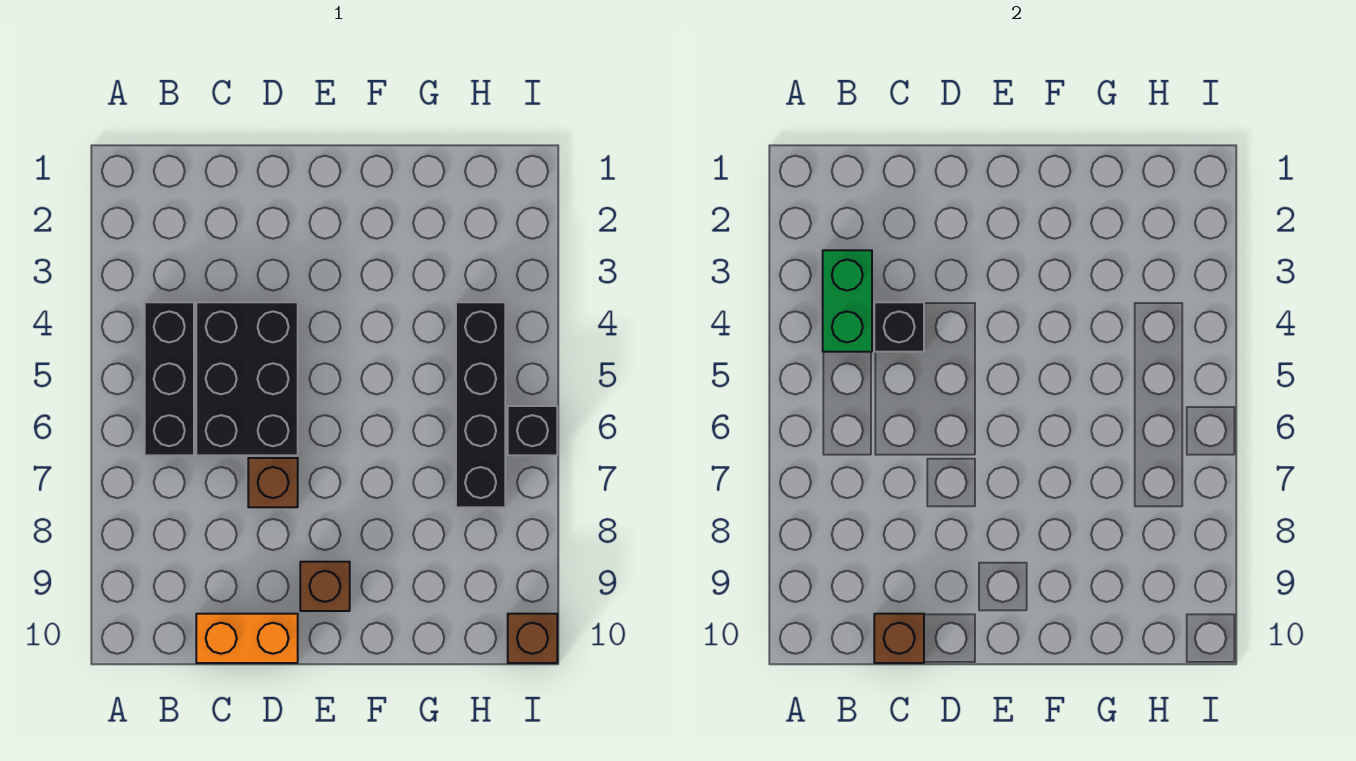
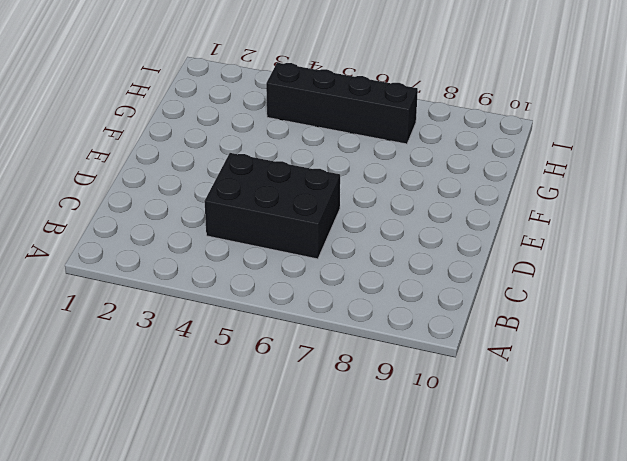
none -> black 1x3 brick [145,302,194,455]
none -> orange 1x2 brick [196,614,298,663]

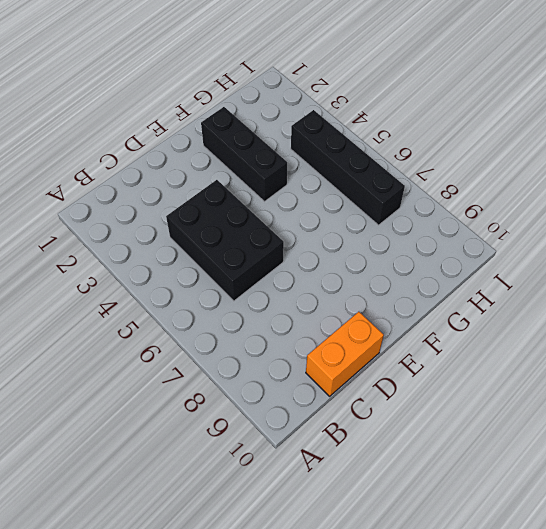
black 1x3 brick [201,107,287,202] -> black 1x3 brick moved to [145,302,194,455]
none -> brown 1x1 brick [248,458,298,507]
none -> brown 1x1 brick [300,562,350,611]

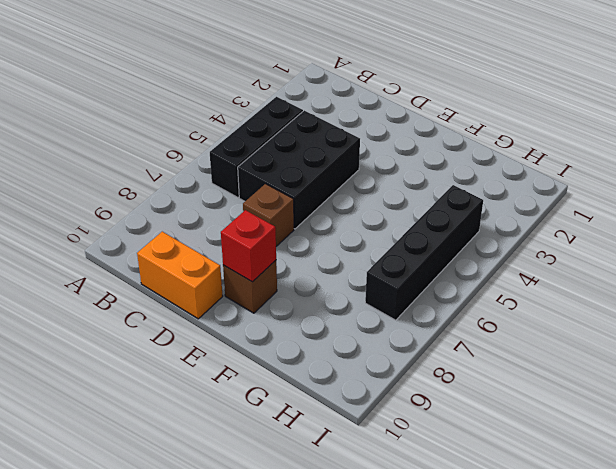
red 1x1 brick [221,210,276,282] -> none
none -> black 1x1 brick [508,406,557,455]
none -> brown 1x1 brick [508,614,557,663]

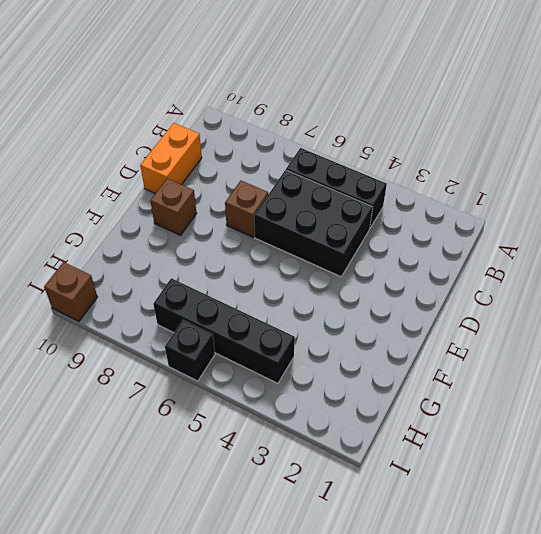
none -> green 1x2 brick [823,250,872,352]
none -> black 1x1 brick [874,302,924,352]

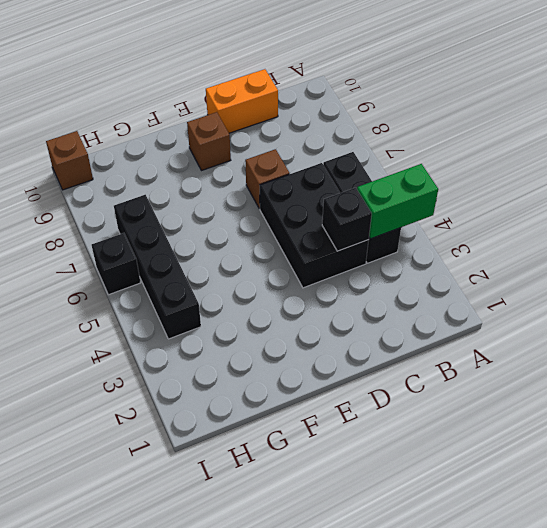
green 1x2 brick [357,164,438,239] -> green 1x2 brick turned to [823,250,872,352]
none -> brown 1x1 brick [874,614,924,663]

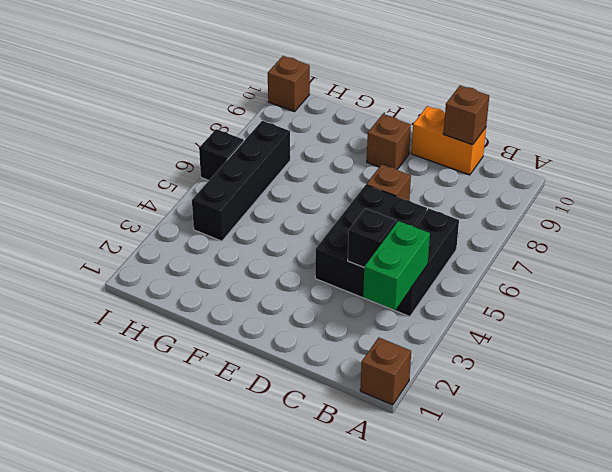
brown 1x1 brick [360,337,411,405] -> none

